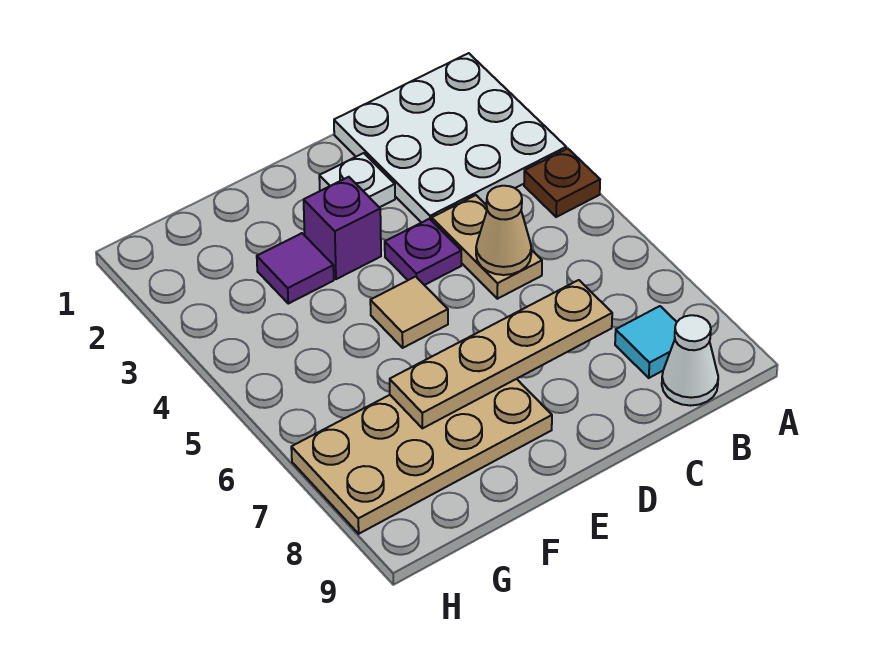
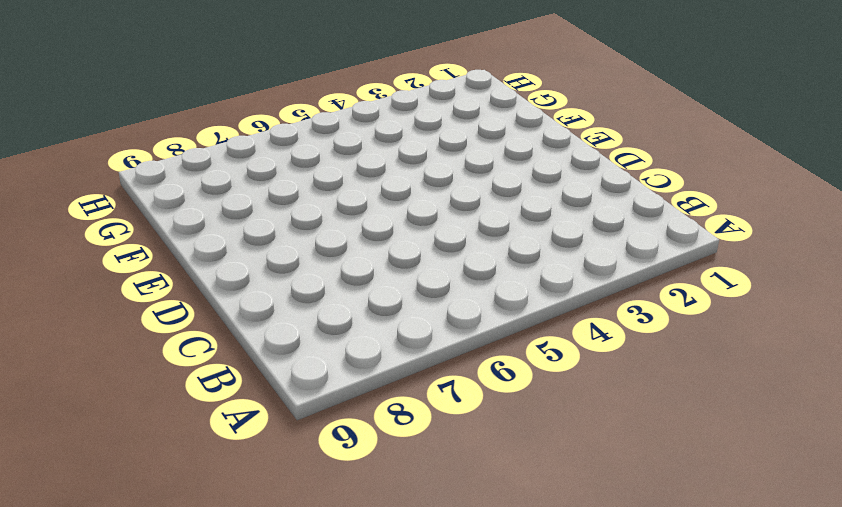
none -> white 3x3 plate [334,53,566,223]
none -> brown 1x1 plate [524,148,600,217]
none -> cyan 1x1 tile [615,306,677,378]

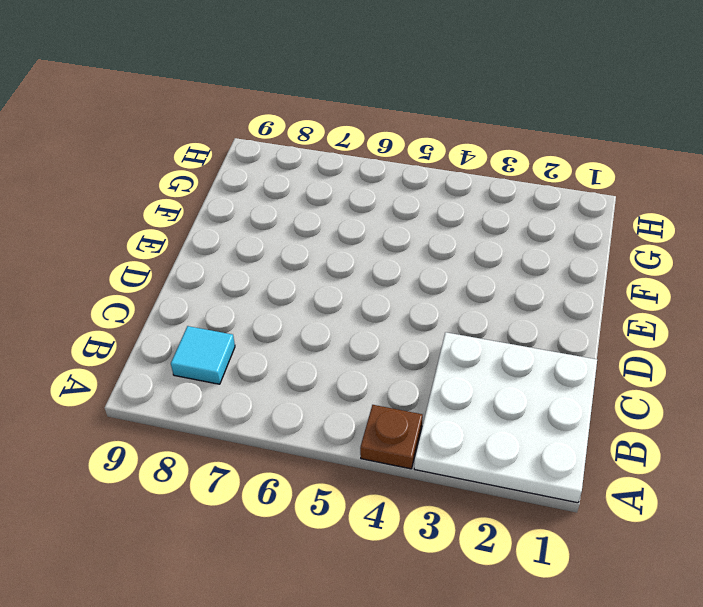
none -> white 1x1 cone [662,315,718,406]
none -> tan 1x2 plate [432,195,542,299]
none -> white 1x1 plate [319,153,395,207]

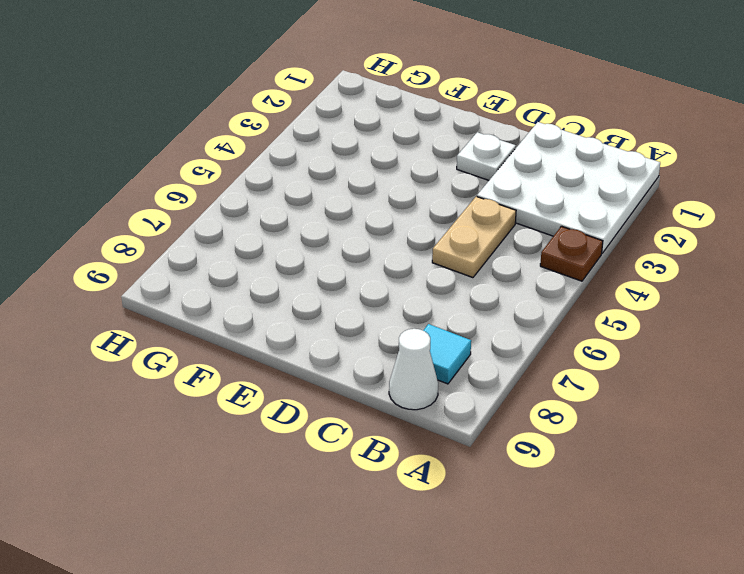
none -> purple 1x1 plate [385,219,461,285]
none -> purple 1x1 brick [304,177,381,279]
none -> tan 1x1 tile [370,277,448,348]

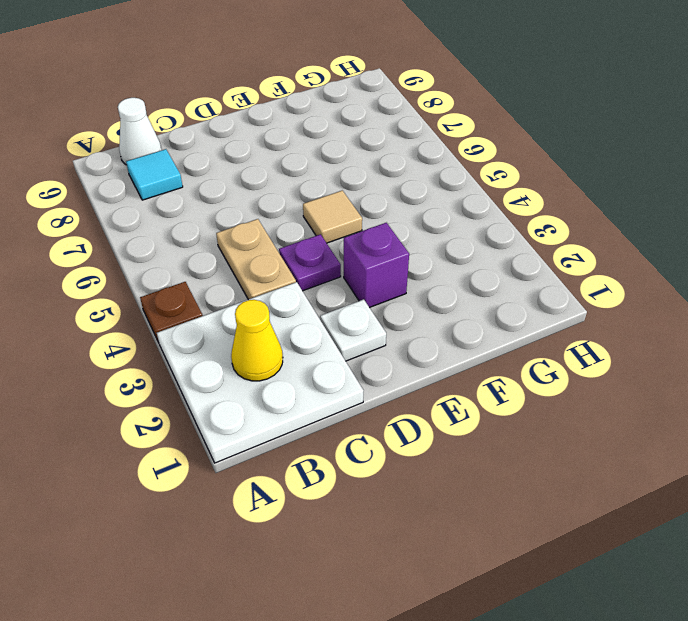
yellow 1x1 cone [231,300,283,381] -> none
none -> tan 2x4 plate [291,379,552,534]
none -> purple 1x1 tile [257,233,334,304]
none -> tan 1x1 cone [476,186,531,275]

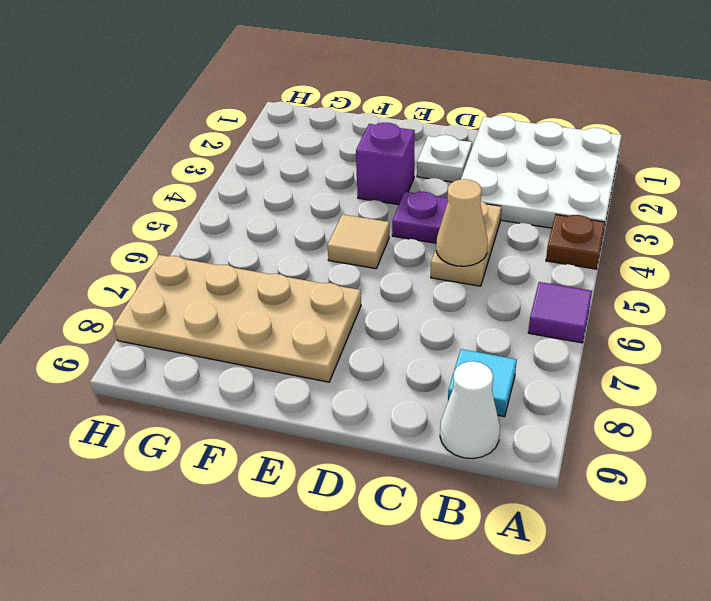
purple 1x1 tile [528,282,592,343] -> purple 1x1 tile moved to [257,233,334,304]
none -> tan 1x4 plate [390,280,612,428]

